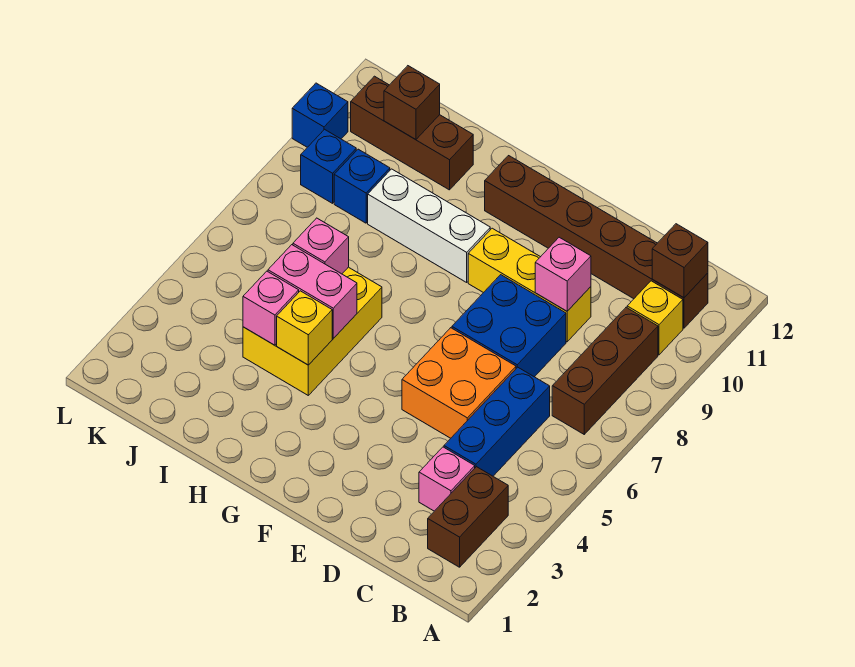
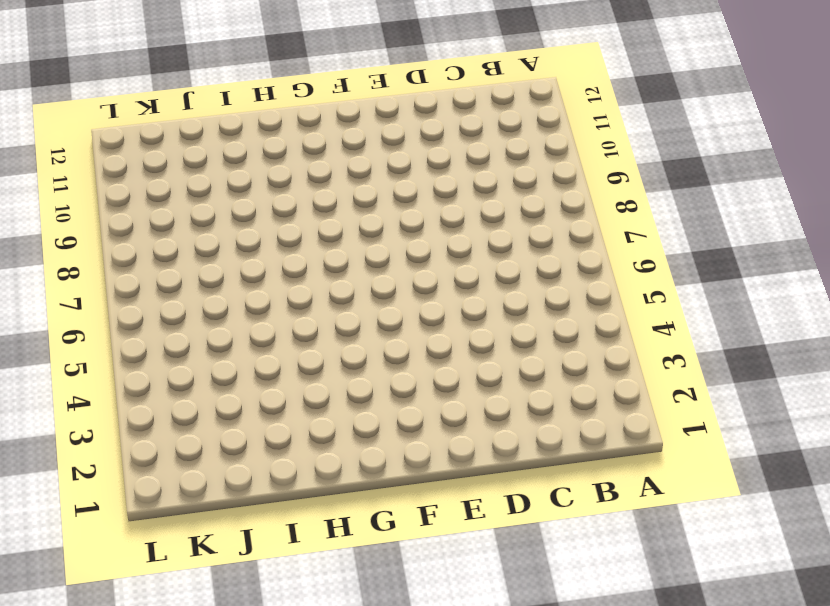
none -> brown 1x2 brick [428,467,508,567]
none -> brown 1x3 brick [552,307,658,434]
none -> yellow 1x1 brick [627,281,683,355]

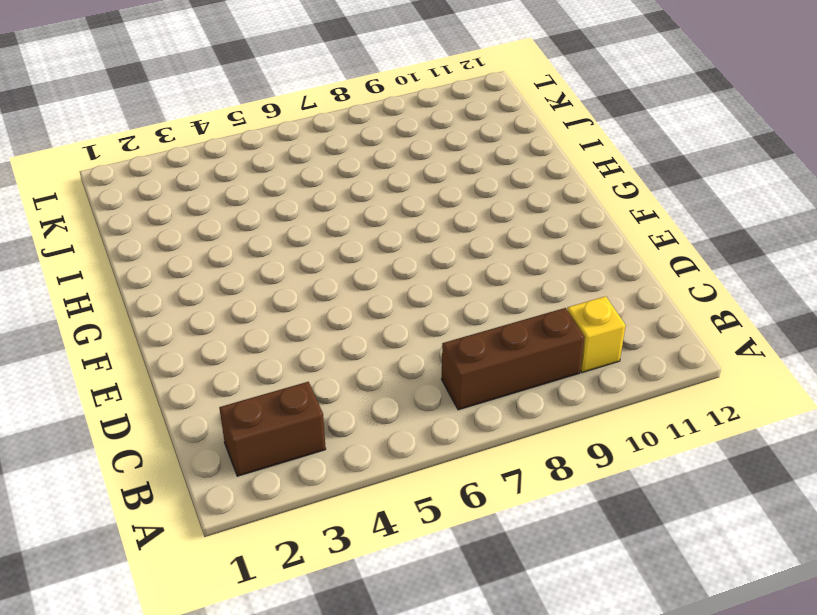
none -> brown 1x6 brick [485,156,708,328]
none -> pink 1x1 brick [419,447,475,511]
none -> blue 1x3 brick [444,367,550,476]

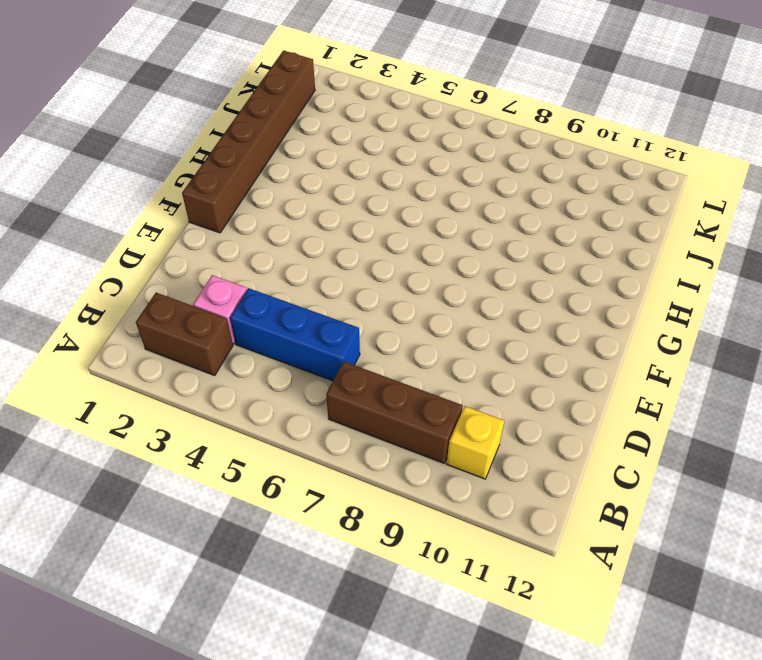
brown 1x6 brick [182,51,315,233] -> brown 1x6 brick moved to [485,156,708,328]
none -> orange 2x2 brick [402,328,516,438]
none -> blue 2x2 brick [452,275,566,377]
none -> yellow 1x3 brick [468,228,591,342]

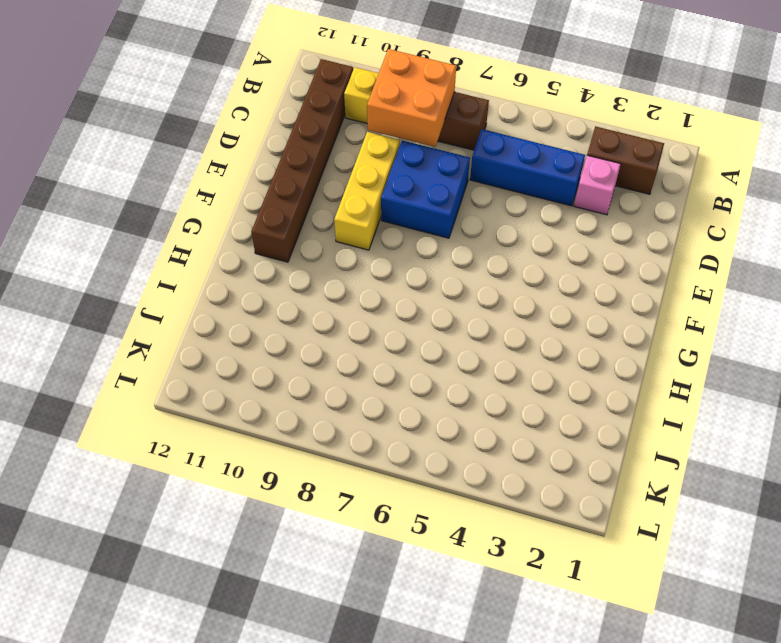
orange 2x2 brick [367,49,456,147] -> orange 2x2 brick moved to [402,328,516,438]
none -> white 1x3 brick [368,169,490,282]
none -> yellow 2x3 brick [243,267,382,395]
none -> brown 1x3 brick [351,76,473,190]

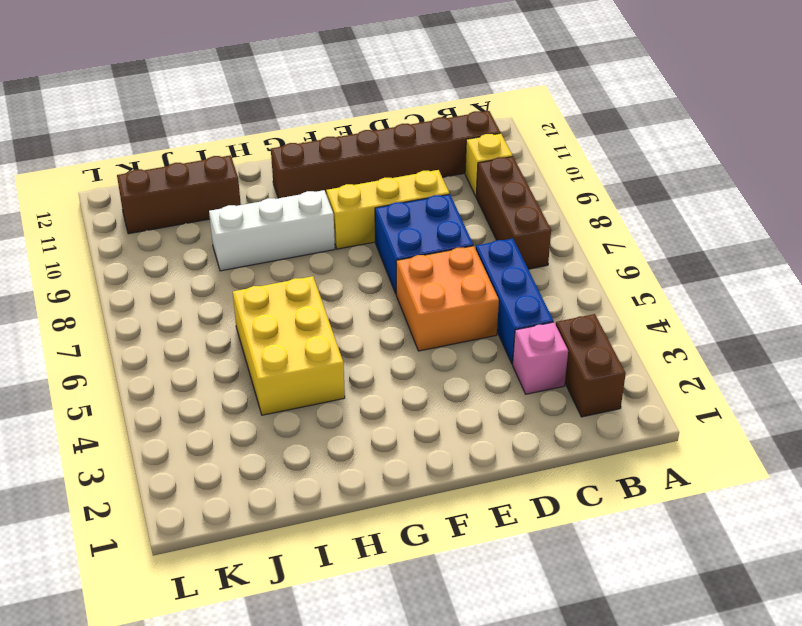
none -> blue 1x1 brick [334,149,390,223]
none -> blue 1x1 brick [301,129,356,203]
none -> blue 1x1 brick [292,83,348,147]

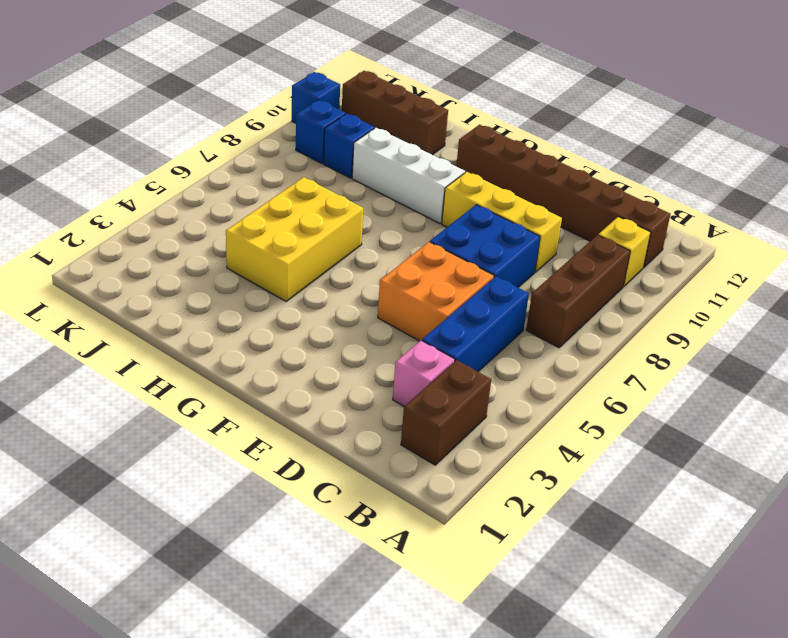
none -> brown 1x1 brick [652,224,708,298]
none -> pink 1x1 brick [535,237,591,311]
none -> yellow 1x1 brick [277,291,332,365]

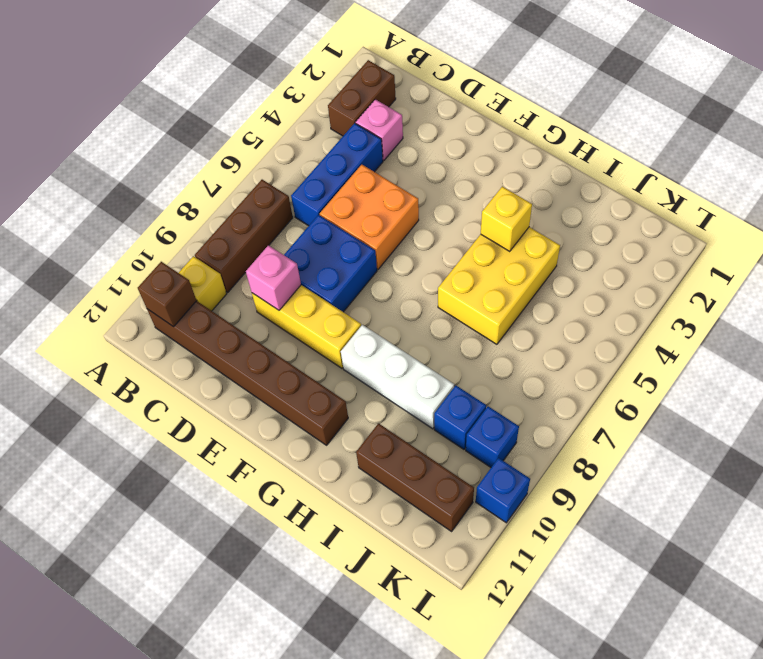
none -> pink 1x2 brick [268,245,357,338]
none -> pink 1x1 brick [243,271,299,345]
none -> pink 1x1 brick [293,218,349,274]

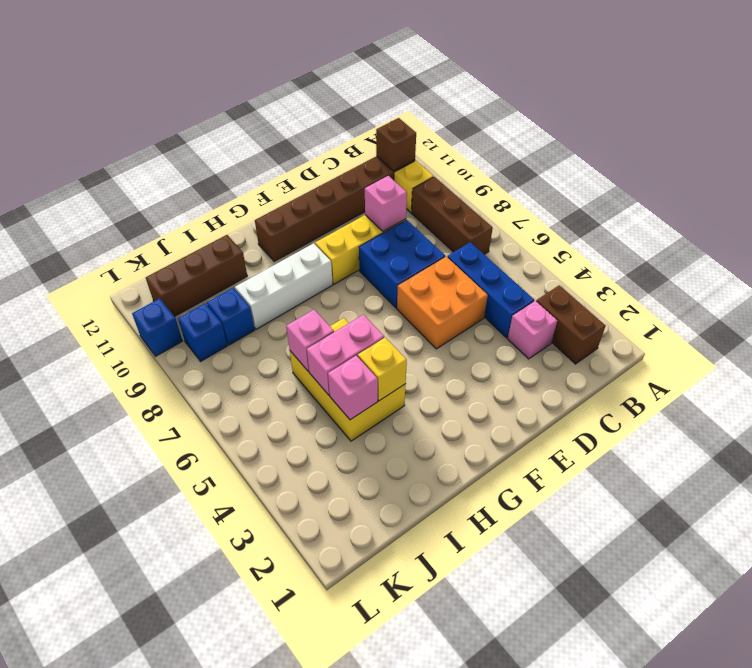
none -> brown 1x1 brick [384,66,440,140]

